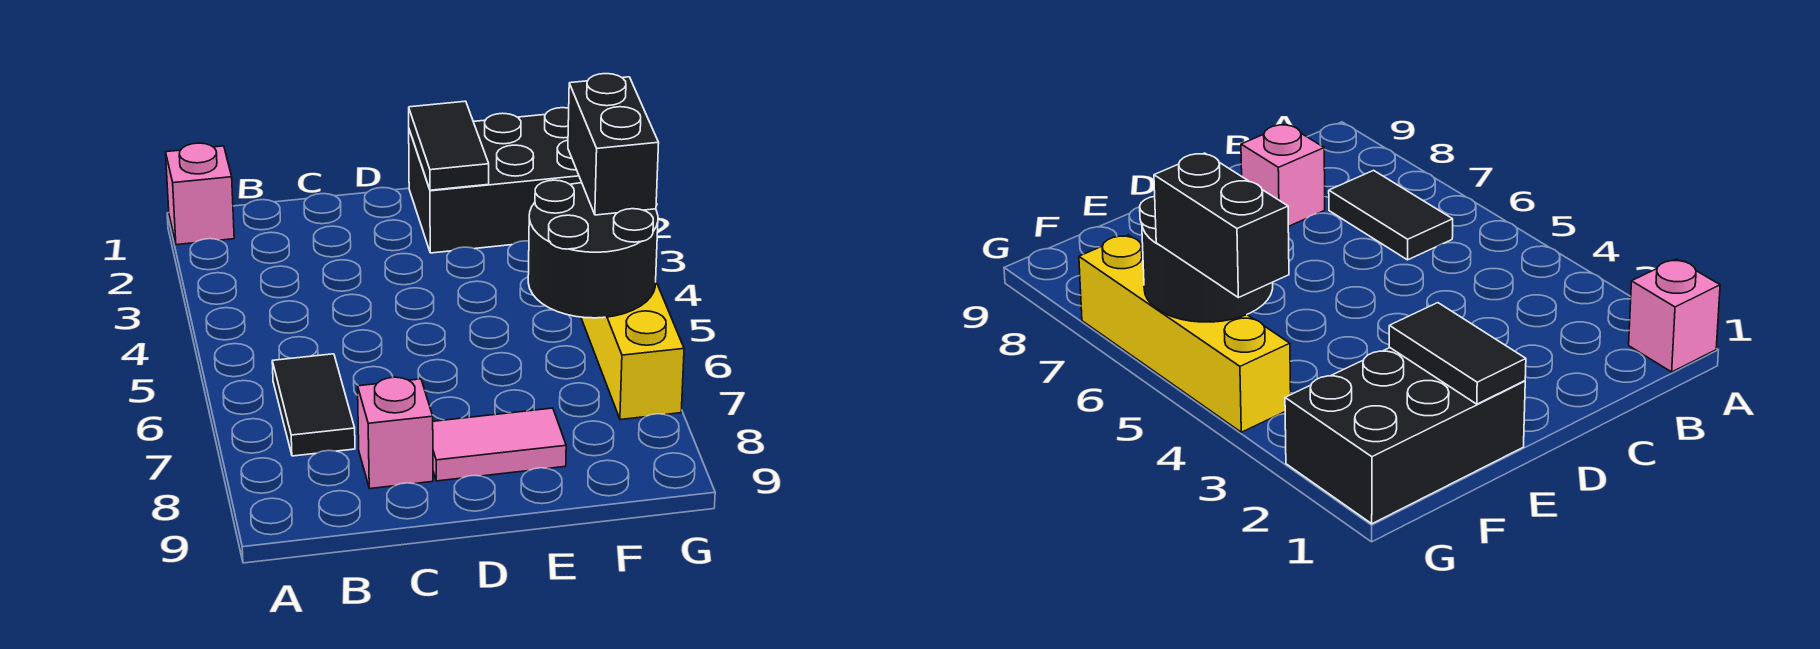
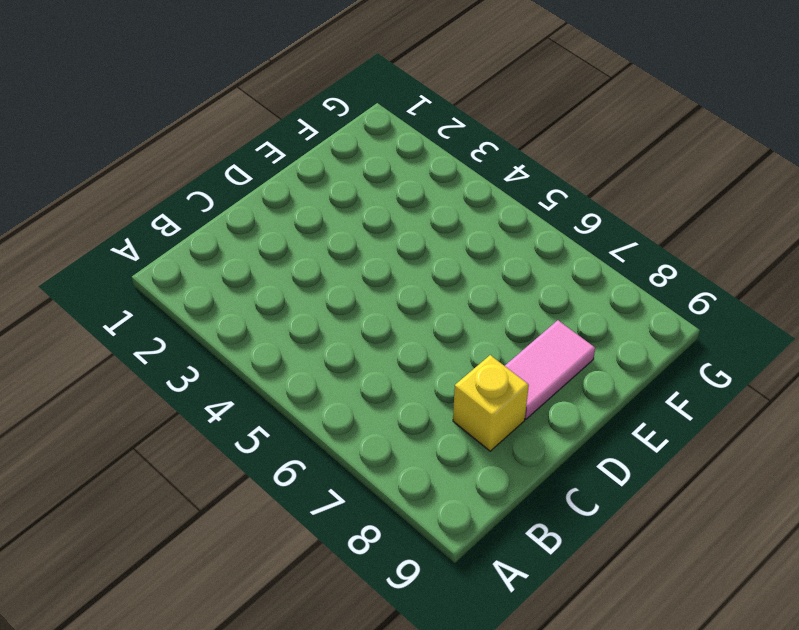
yellow 1x1 brick [453,355,529,451] -> pink 1x1 brick [358,377,433,489]
none -> pink 1x1 brick [166,143,234,245]
none -> black 1x2 tile [272,354,355,456]

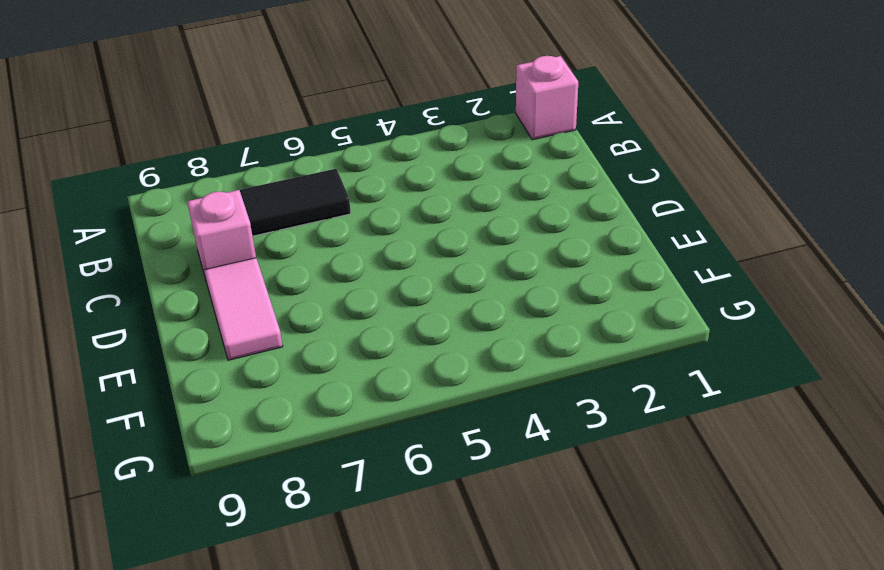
none -> black 2x3 brick [409,108,582,253]
none -> yellow 1x4 brick [581,282,684,420]

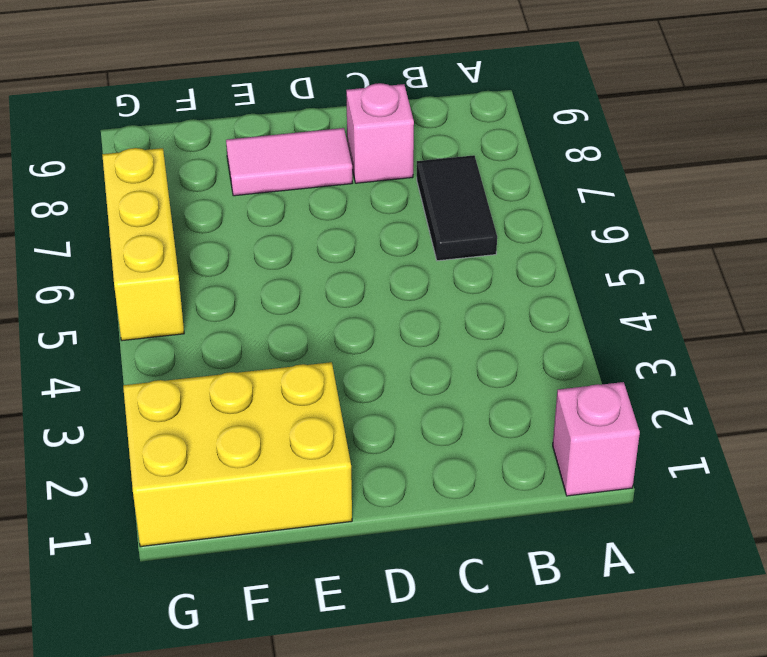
yellow 2x3 brick [123,362,352,547] -> black 2x3 brick [409,108,582,253]
yellow 1x3 brick [102,148,184,341] -> yellow 1x4 brick [581,282,684,420]
none -> black 1x2 tile [409,101,489,190]
none -> black 2x2 round brick [528,180,658,318]

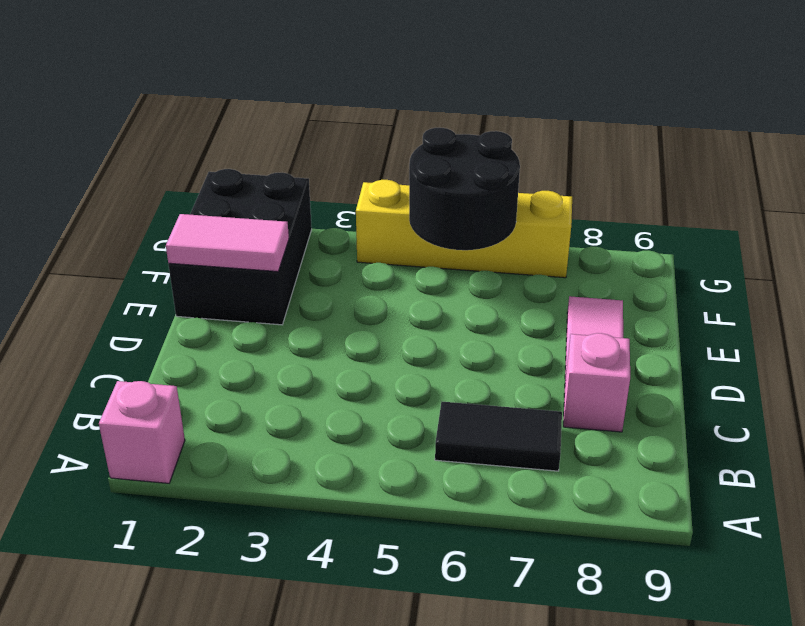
pink 1x2 tile [166,214,289,272] -> black 1x2 tile [409,101,489,190]
none -> black 1x2 brick [568,74,659,215]

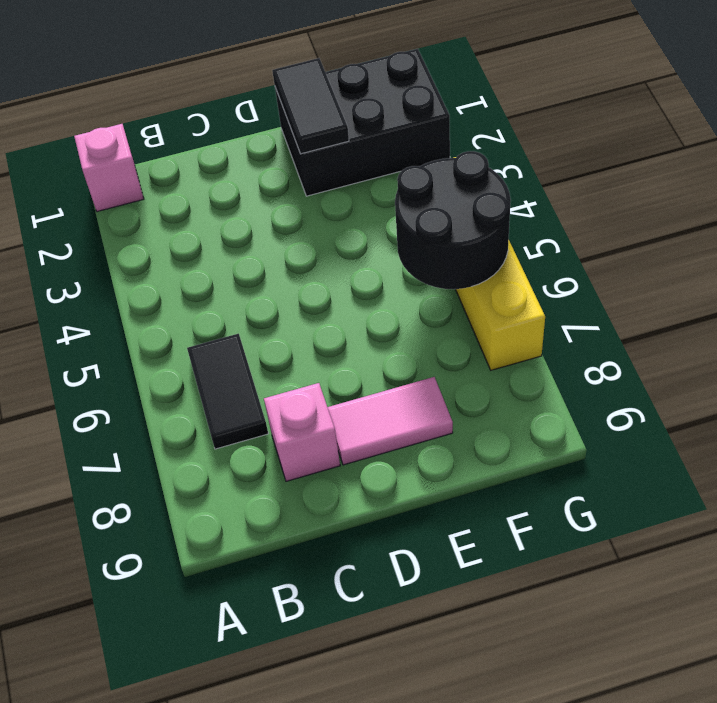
none -> black 1x2 brick [568,74,659,215]

